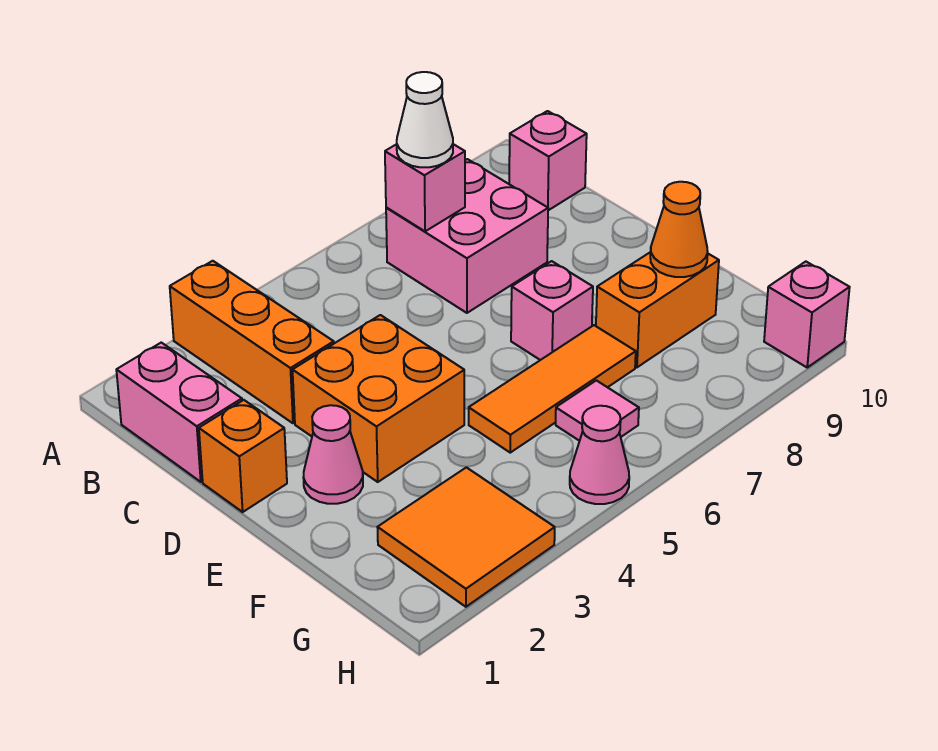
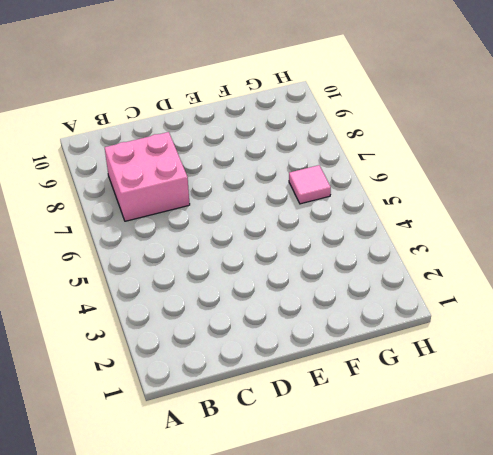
none -> orange 1x3 brick [170,261,334,423]
none -> pink 1x2 brick [116,343,242,482]
none -> pink 1x1 brick [509,111,587,210]

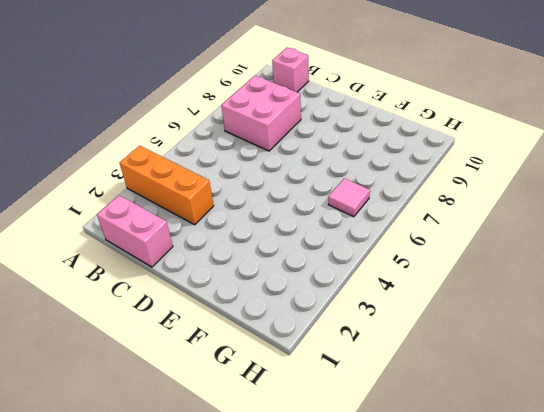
none -> orange 1x1 brick [199,400,287,512]
none -> orange 2x2 brick [293,315,464,482]
none -> pink 1x1 cone [303,405,363,504]

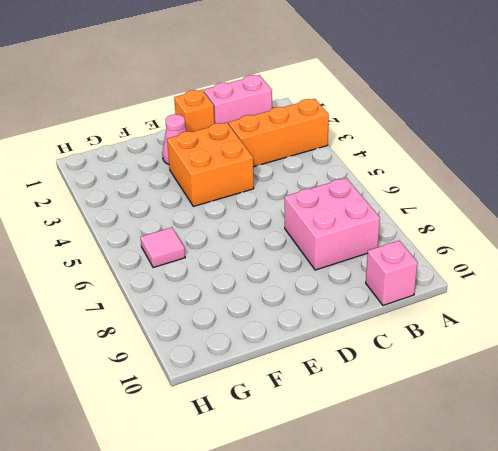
none -> pink 1x1 brick [511,261,593,360]
none -> orange 1x3 tile [469,325,636,453]
none -> orange 1x2 brick [596,252,719,367]

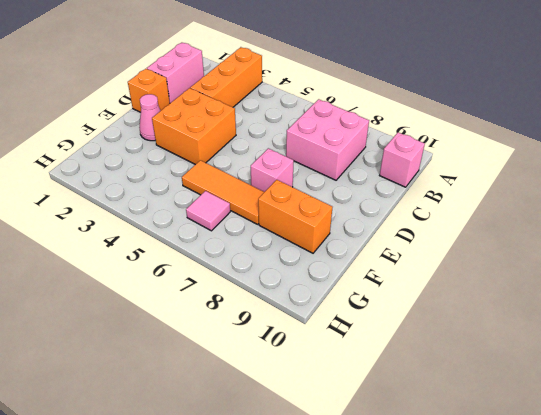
none -> orange 2x2 tile [377,467,555,607]
none -> pink 1x1 cone [570,406,629,504]
none -> pink 1x1 brick [764,262,850,367]

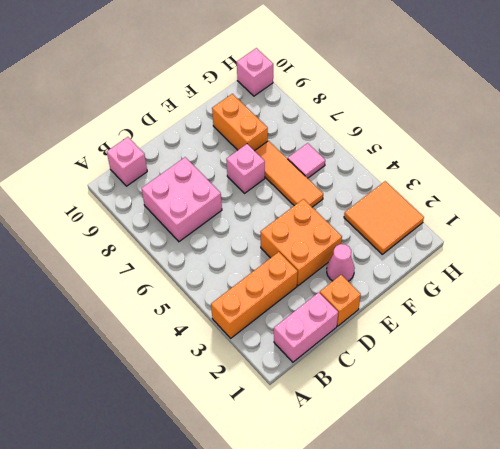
none -> pink 1x1 cone [570,406,629,504]
none -> pink 1x1 brick [385,144,465,231]
none -> orange 1x1 cone [650,182,708,277]

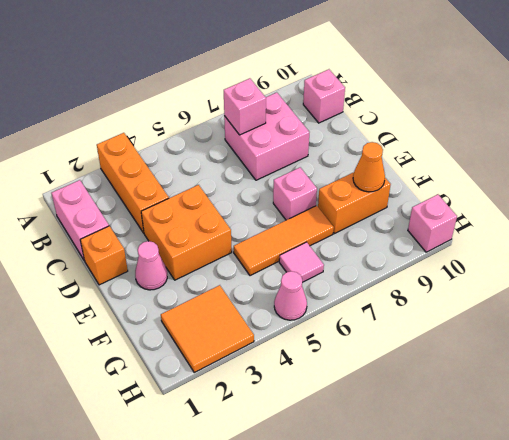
none -> white 1x1 cone [397,72,453,167]

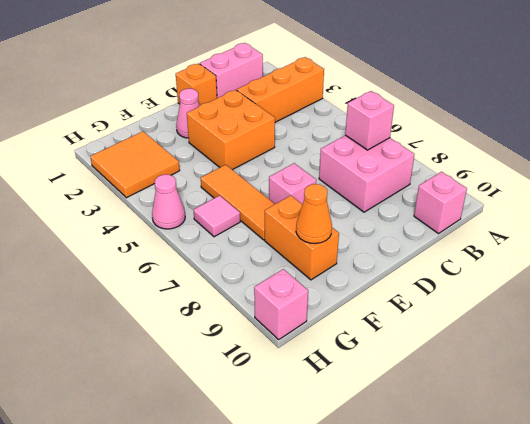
none -> white 1x1 cone [397,72,453,167]

